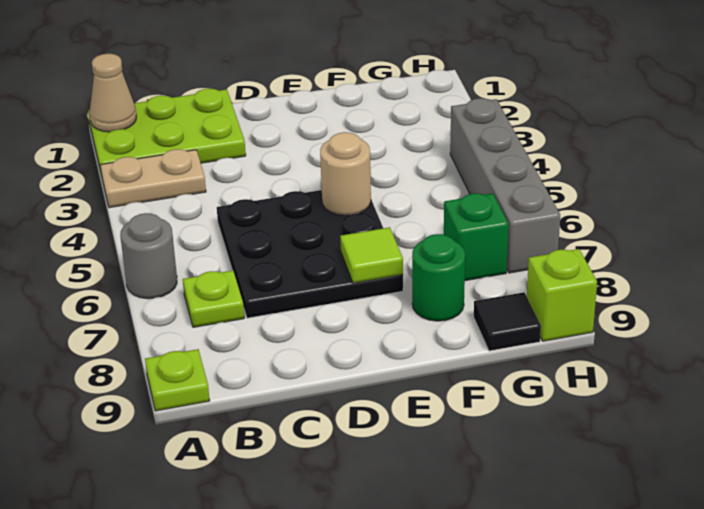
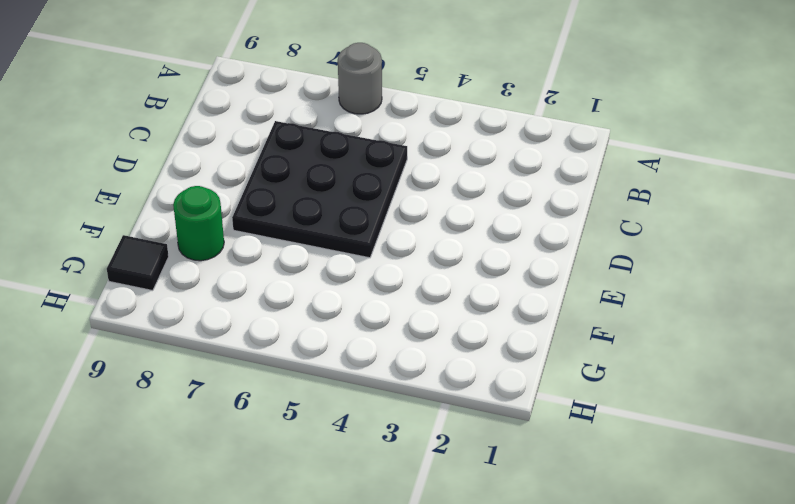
none -> lime 2x3 plate [88,89,246,176]
none -> tan 1x2 plate [100,149,206,208]
none -> lime 1x1 plate [145,349,210,411]

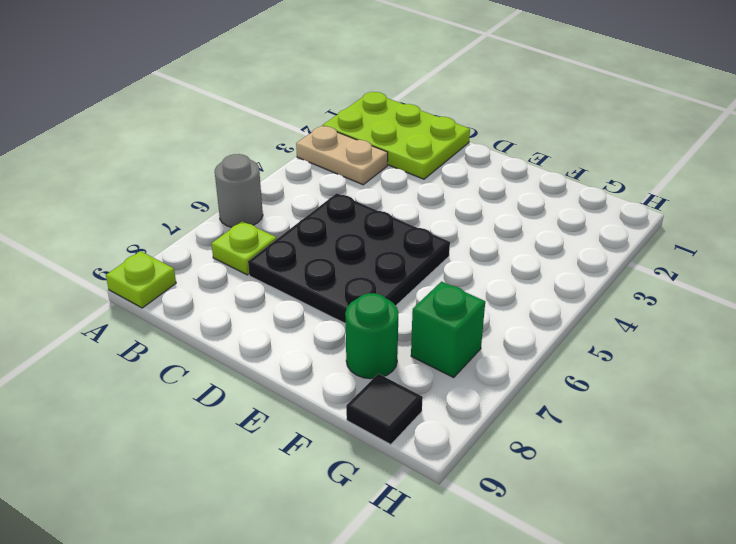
none -> grey 1x4 brick [450,98,560,273]
none -> lime 1x1 brick [527,249,597,341]
none -> tan 1x1 cone [90,54,136,132]

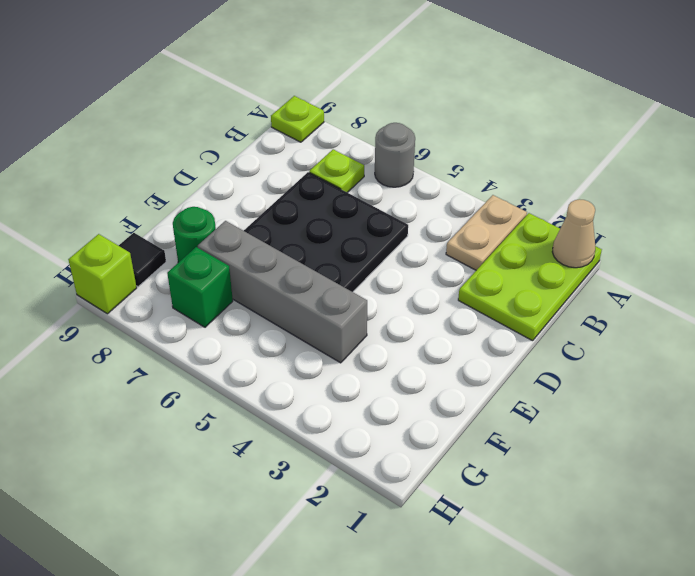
grey 1x4 brick [198,221,367,363] -> grey 1x4 brick moved to [450,98,560,273]
none -> tan 1x1 round brick [320,132,371,215]
none -> lime 1x1 tile [340,227,403,283]

